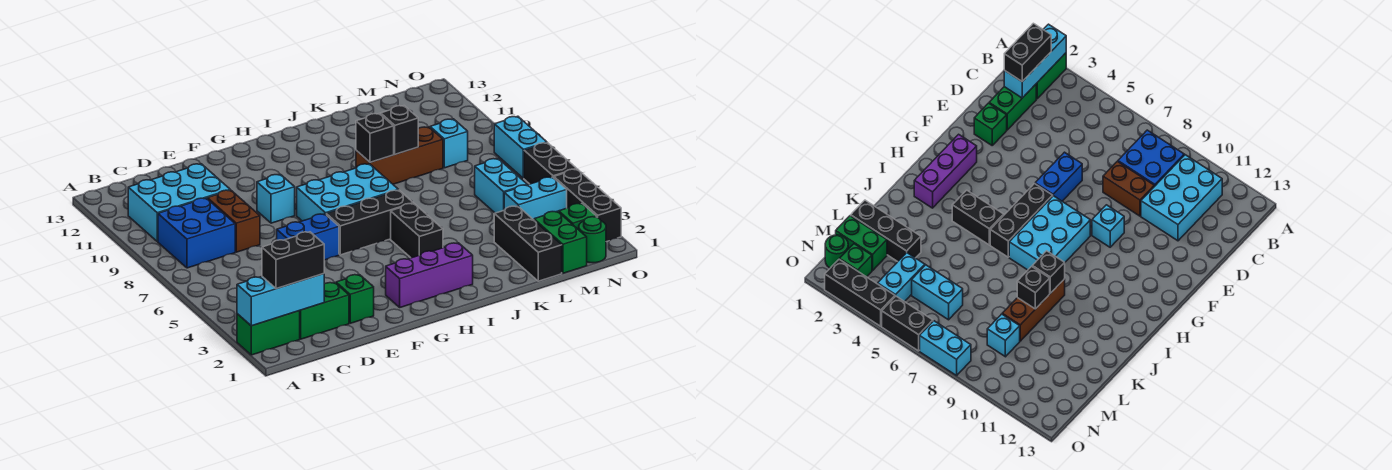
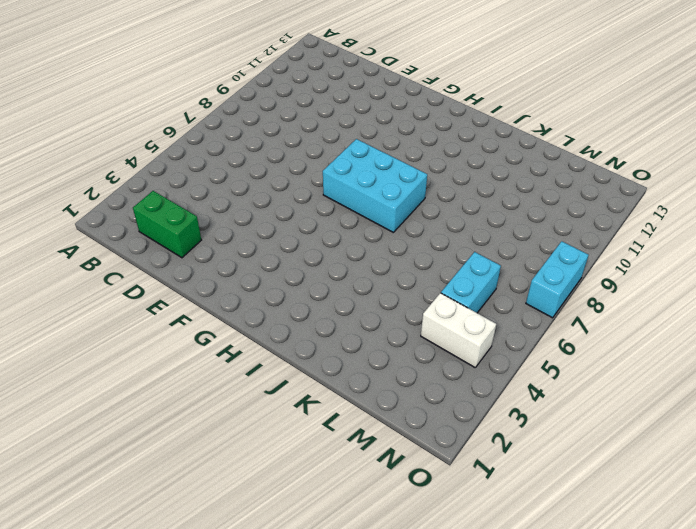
white 1x2 brick [421,293,496,367] -> cyan 1x2 brick [504,177,567,220]
none -> green 1x2 brick [237,311,300,355]
none -> blue 2x2 brick [158,198,235,268]
none -> cyan 2x3 brick [128,164,230,242]

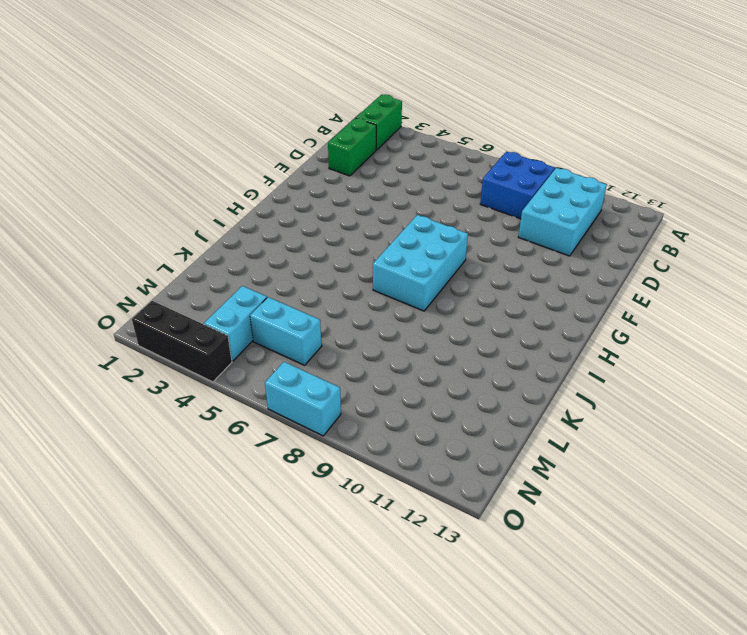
none -> brown 1x2 brick [207,190,260,252]
none -> green 1x1 brick [336,275,374,323]
none -> blue 1x2 brick [277,214,339,260]

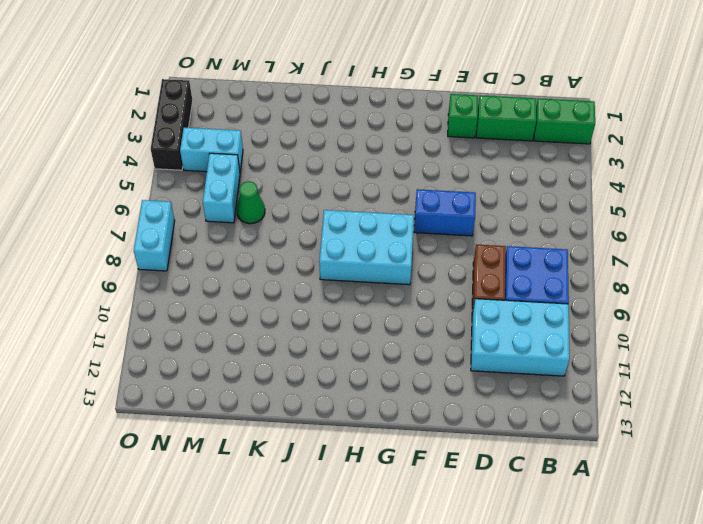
green 1x1 cone [237,181,265,224] -> none
none -> cyan 1x1 brick [257,174,295,223]
none -> purple 1x3 brick [386,243,473,307]
none -> black 1x3 brick [326,190,413,255]

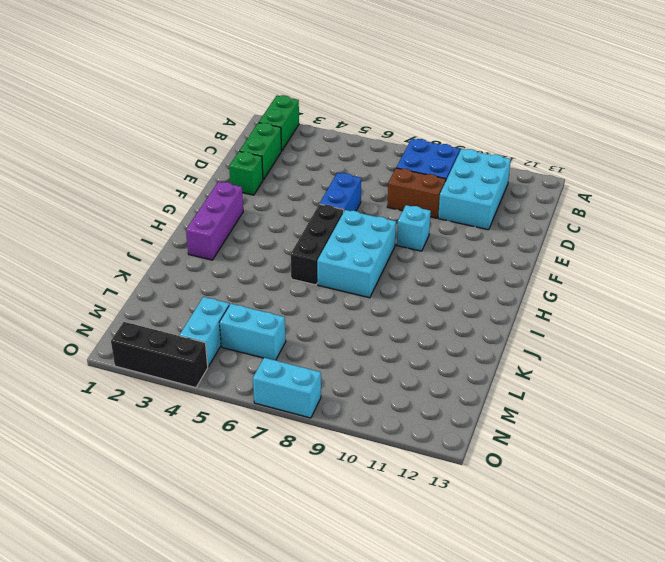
none -> black 1x2 brick [391,203,443,258]
none -> brown 1x3 brick [356,127,443,184]
none -> black 1x3 brick [494,206,562,281]

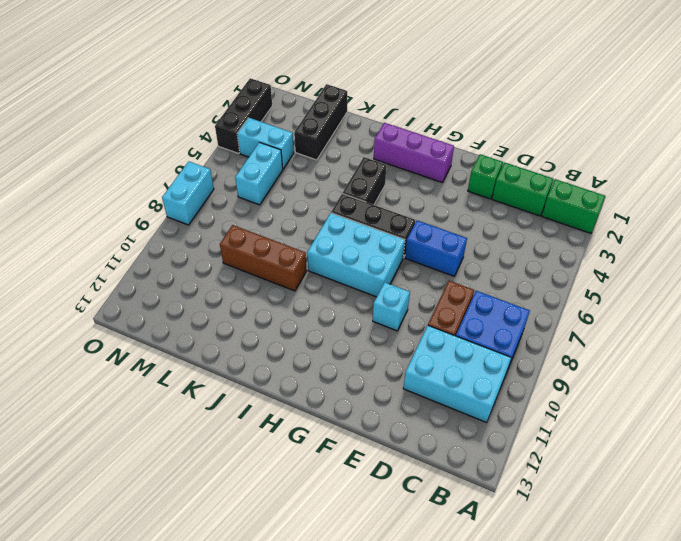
none -> green 1x2 brick [534,211,587,273]
none -> cyan 1x1 brick [430,119,468,168]
none -> green 1x1 round brick [579,217,606,263]

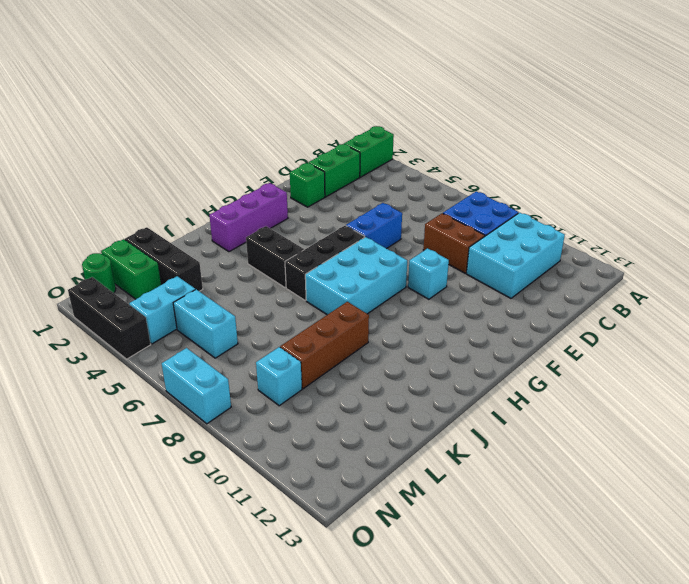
none -> green 1x1 brick [559,203,596,230]
none -> black 1x2 brick [524,143,576,184]
none -> cyan 1x3 brick [237,274,324,326]

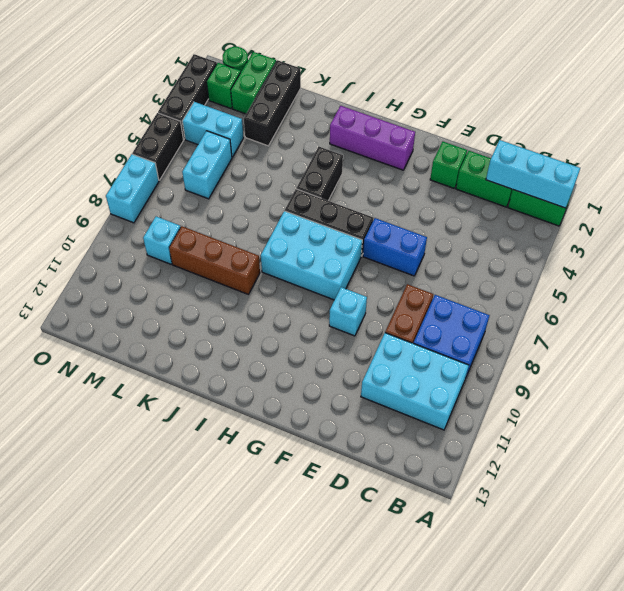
none -> black 1x1 brick [356,113,394,162]
none -> black 1x1 brick [381,106,418,154]
none -> black 1x2 brick [262,232,324,289]

